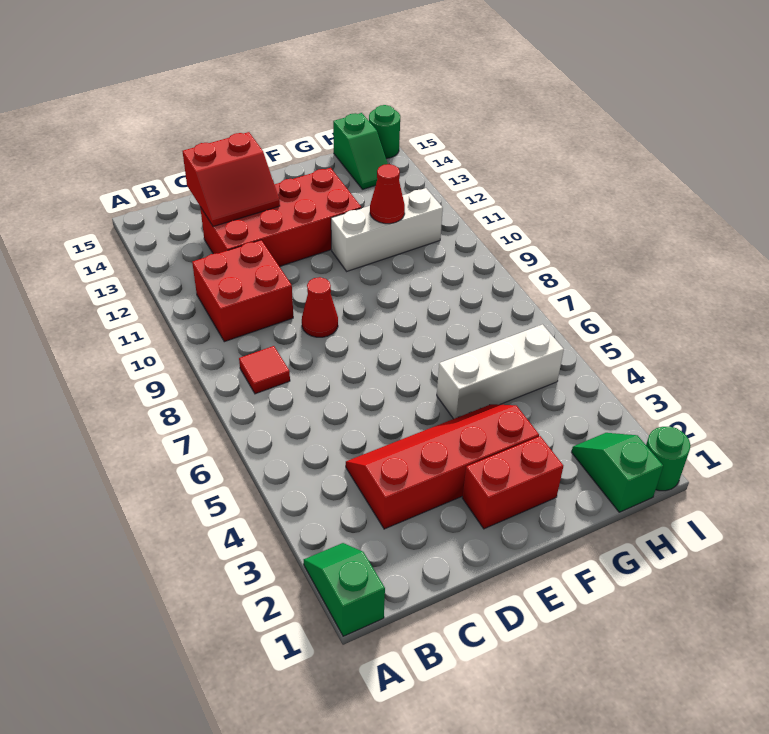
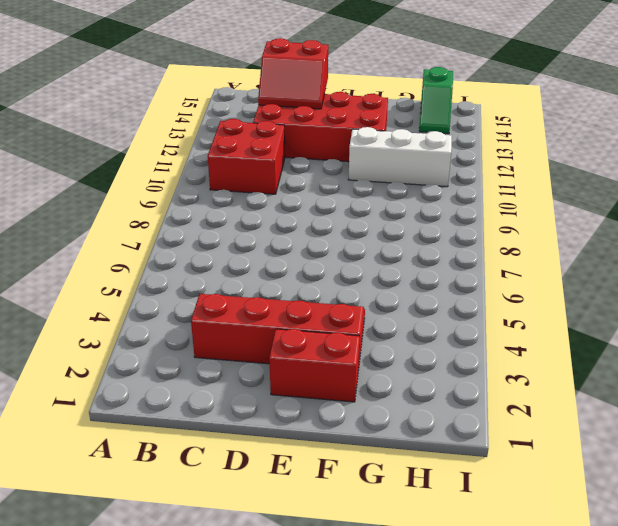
none -> green 1x2 slope [304,543,385,636]
none -> red 1x1 tile [239,346,290,394]
none -> red 1x1 cone [302,277,338,337]

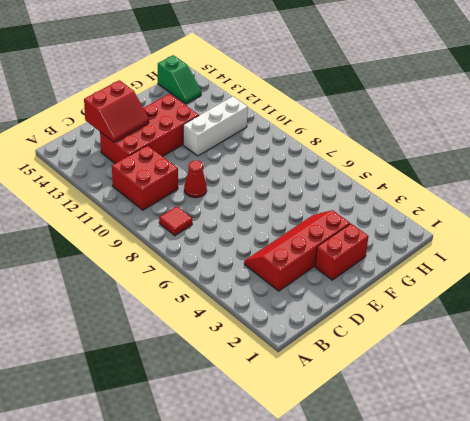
none -> green 1x2 slope [304,543,385,636]
none -> white 1x3 brick [437,325,564,419]
none -> green 1x2 slope [572,433,663,512]

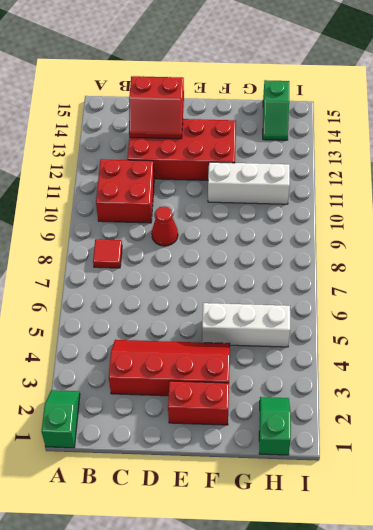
none -> green 1x1 round brick [646,427,691,491]
none -> green 1x1 round brick [369,105,400,159]
none -> red 1x1 cone [370,164,405,224]

